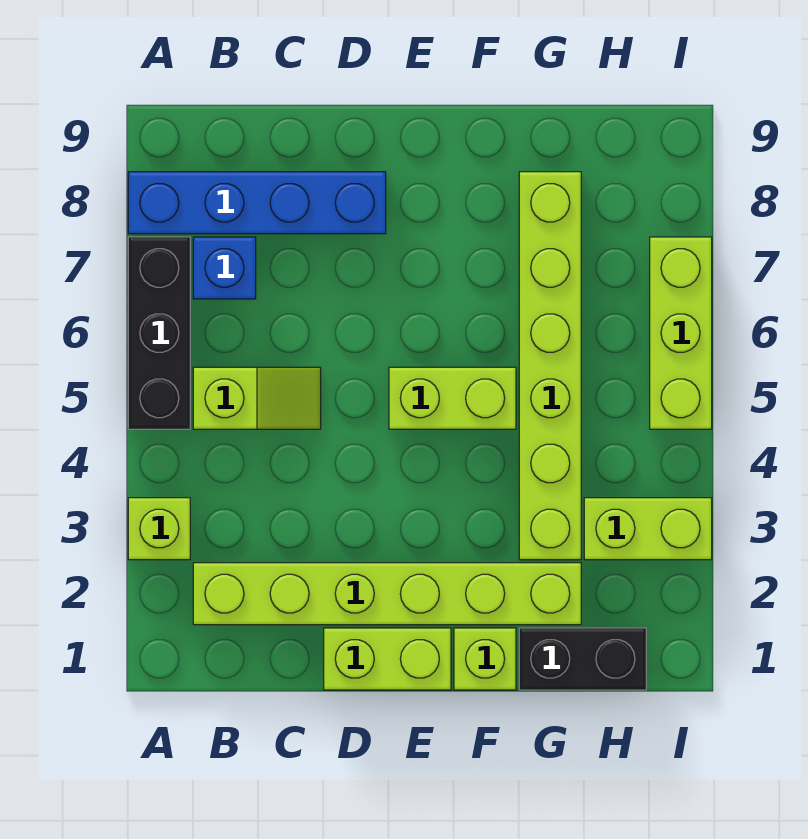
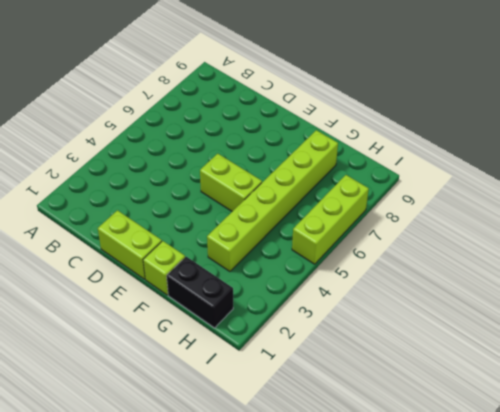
none -> lime 1x1 brick [128,498,190,560]
none -> black 1x3 brick [128,237,190,429]
none -> blue 1x4 brick [128,172,386,234]

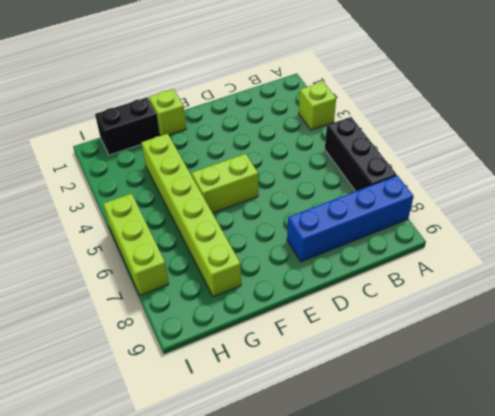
none -> lime 1x6 brick [193,563,581,625]
none -> lime 1x2 slope [193,367,321,429]
none -> blue 1x1 brick [193,237,256,299]

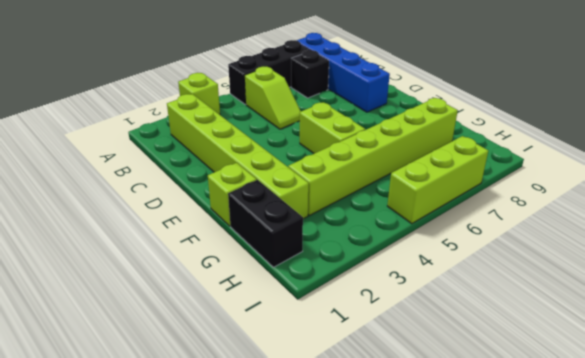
black 1x1 brick [291,50,329,98] -> blue 1x1 brick [193,237,256,299]
none -> lime 1x2 brick [324,628,451,690]
none -> lime 1x2 brick [584,498,712,560]

